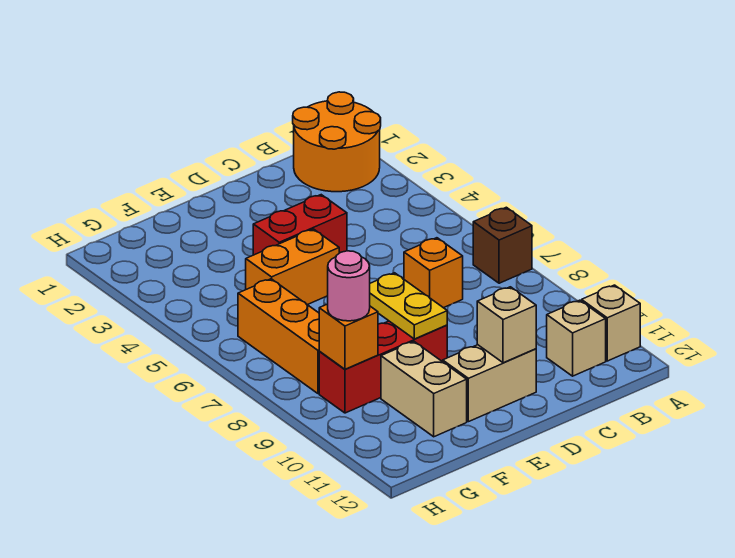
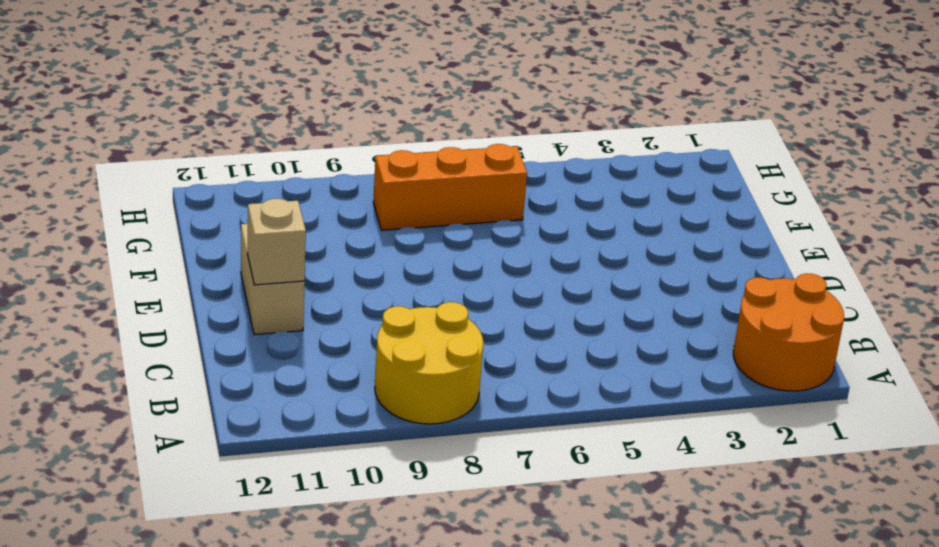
yellow 2x2 round brick [375,302,483,424] -> none
none -> brown 1x1 brick [473,207,532,283]
none -> tan 1x1 brick [582,285,640,361]
none -> tan 1x1 brick [547,300,606,376]

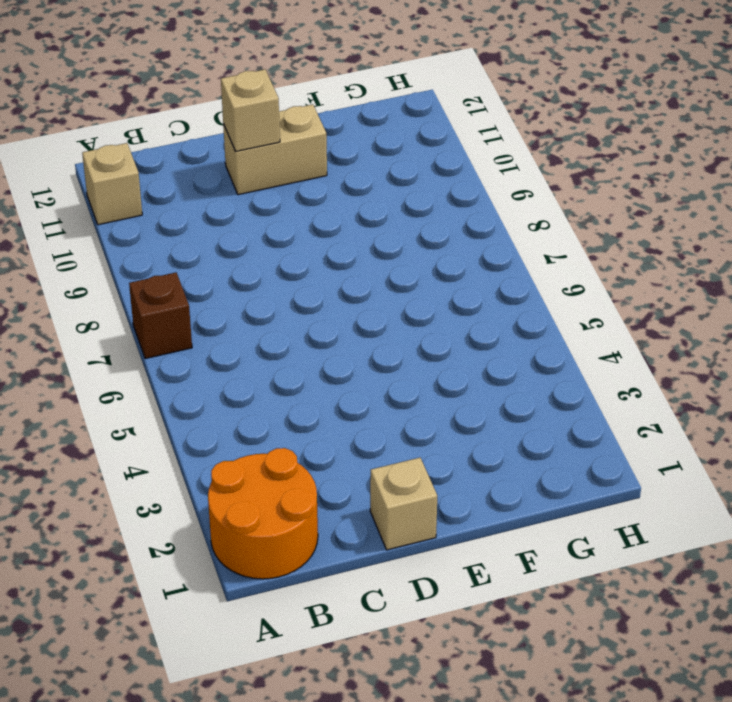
tan 1x1 brick [370,458,437,550] -> tan 1x1 brick moved to [547,300,606,376]
none -> orange 1x1 brick [404,238,463,308]
none -> red 1x2 brick [253,195,347,255]
none -> orange 1x2 brick [246,229,339,305]

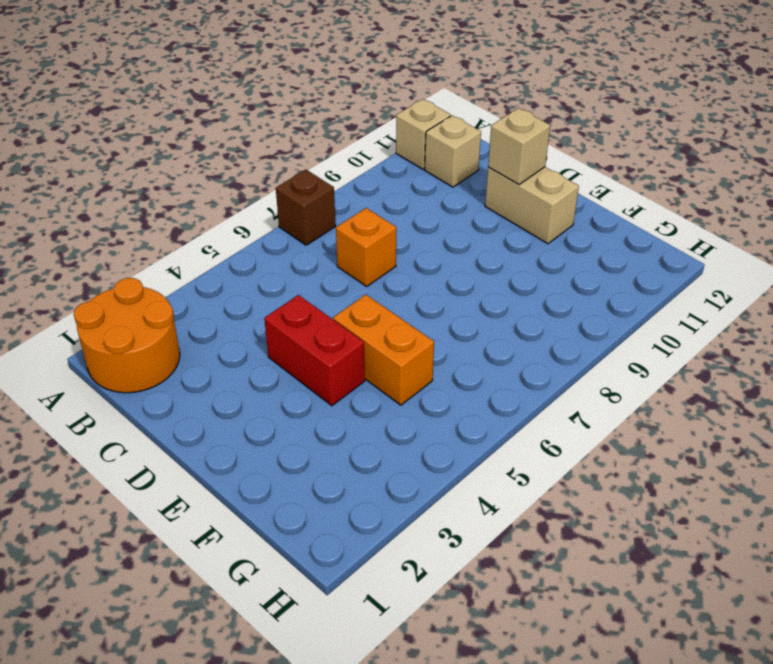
none -> red 1x3 brick [319,321,447,413]
none -> tan 1x2 brick [381,342,467,437]
none -> orange 1x3 brick [238,279,319,394]

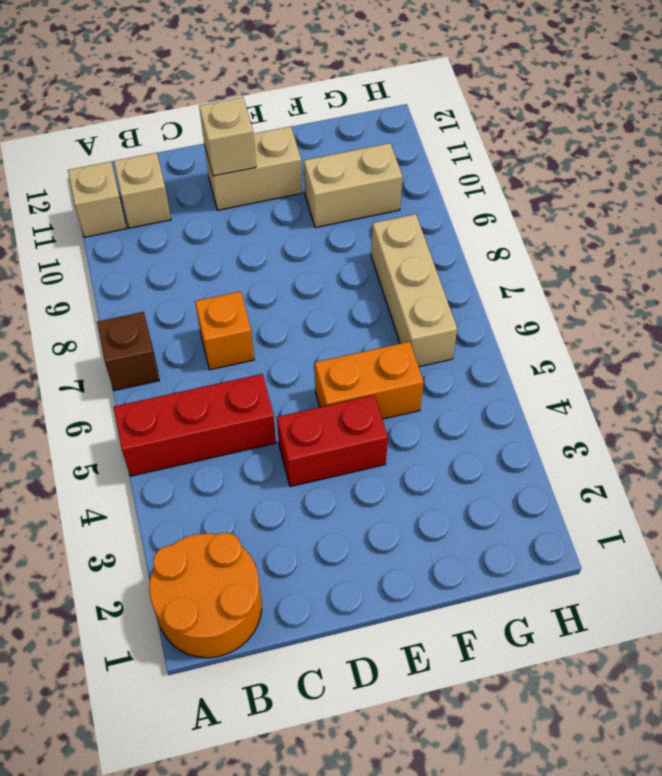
red 1x3 brick [114,374,276,476] -> red 1x3 brick moved to [319,321,447,413]
tan 1x2 brick [304,143,402,228] -> tan 1x2 brick turned to [381,342,467,437]
tan 1x3 brick [371,214,457,367] -> orange 1x3 brick [238,279,319,394]
none -> yellow 1x2 plate [370,273,447,339]
none -> orange 1x1 brick [319,304,378,369]
none -> pink 1x1 round brick [328,251,370,321]

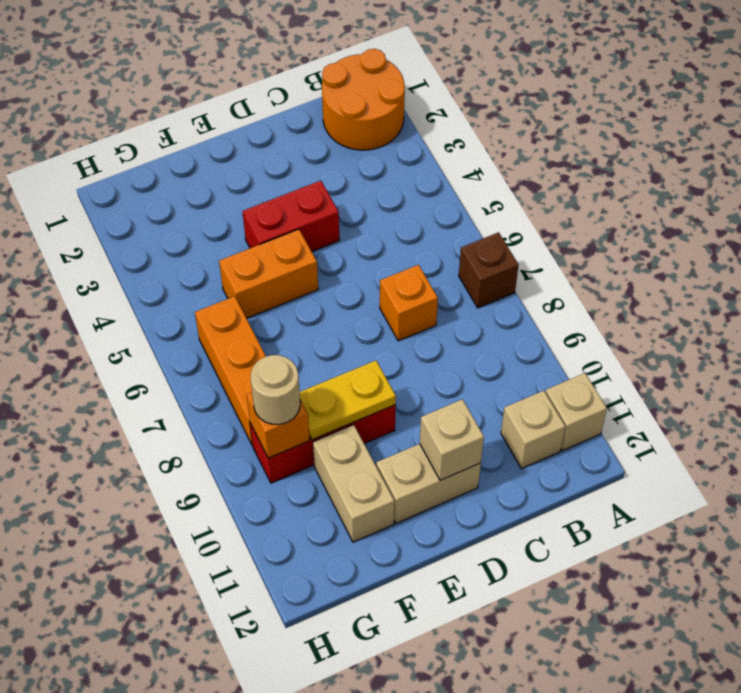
yellow 1x2 plate [300,360,396,440] -> yellow 1x2 plate turned to [370,273,447,339]
tan 1x1 round brick [251,355,300,425] -> pink 1x1 round brick [328,251,370,321]

